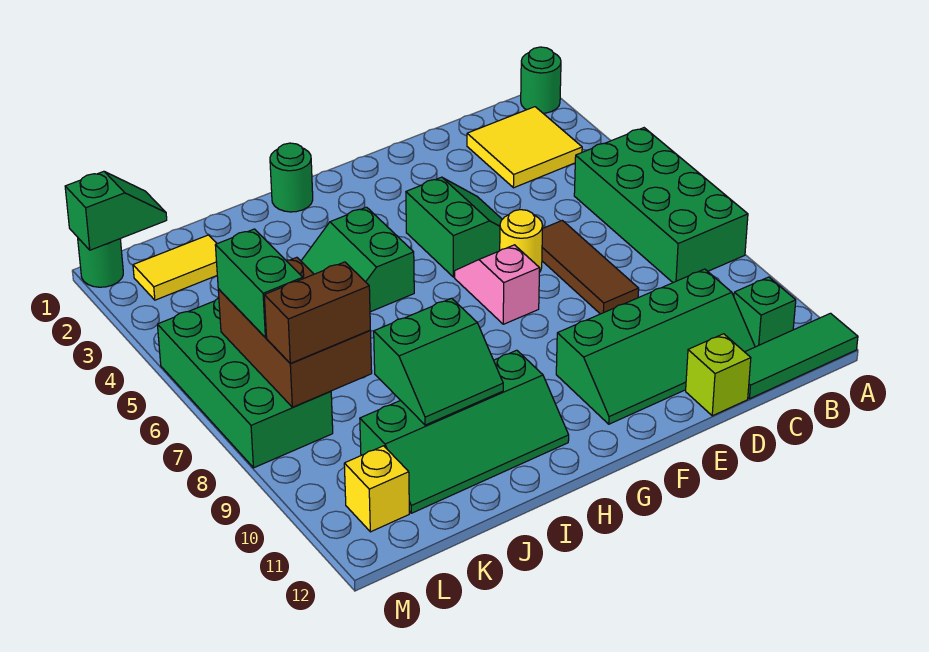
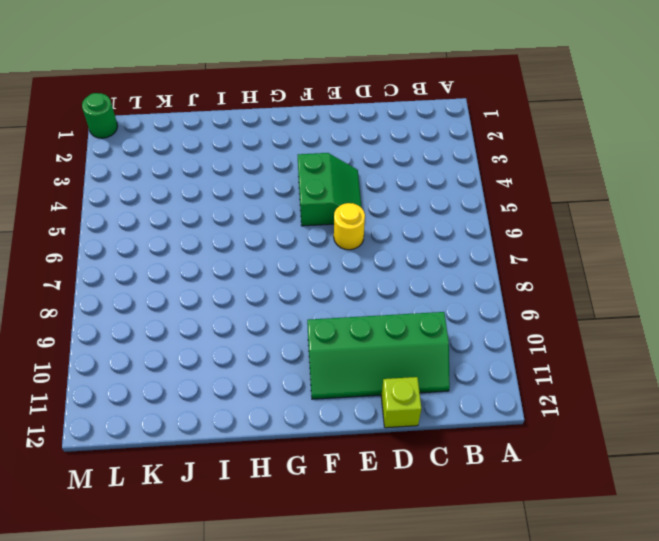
none -> green 1x1 round brick [521,47,561,113]
none -> green 2x4 brick [574,128,748,283]
none -> green 1x3 tile [745,313,858,399]

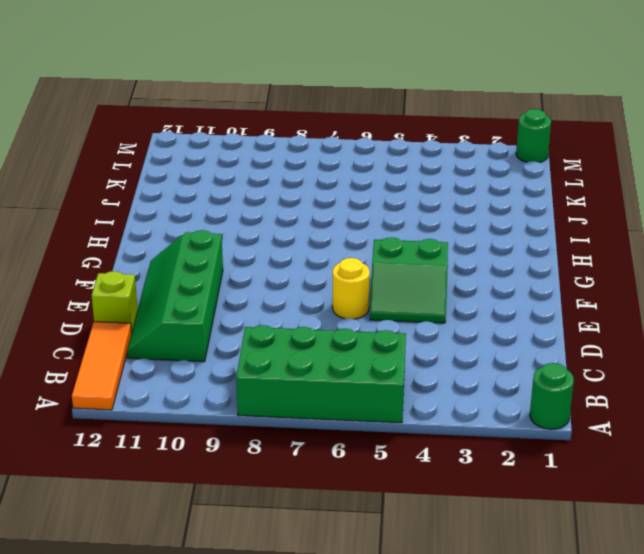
orange 1x3 tile [72,322,132,410] -> green 1x3 tile [745,313,858,399]
none -> yellow 2x2 tile [467,107,582,188]
none -> green 1x1 brick [734,277,796,347]
none -> brown 1x3 tile [542,220,639,314]

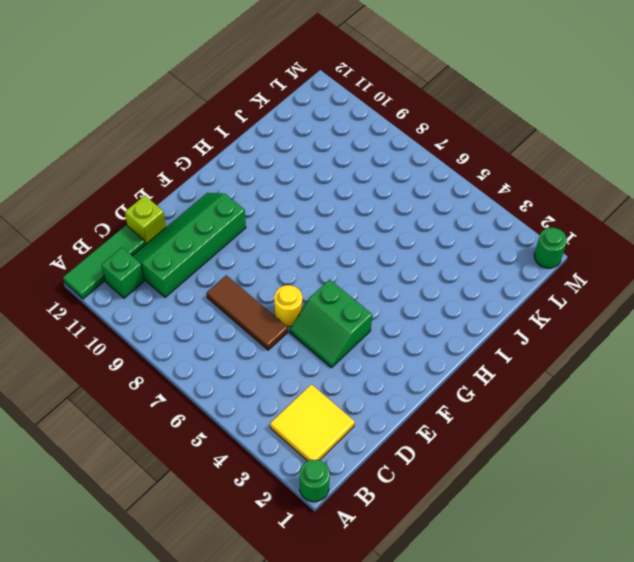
none -> green 2x4 brick [574,128,748,283]
none -> pink 1x2 slope [455,245,540,324]
none -> green 1x1 round brick [270,143,313,212]

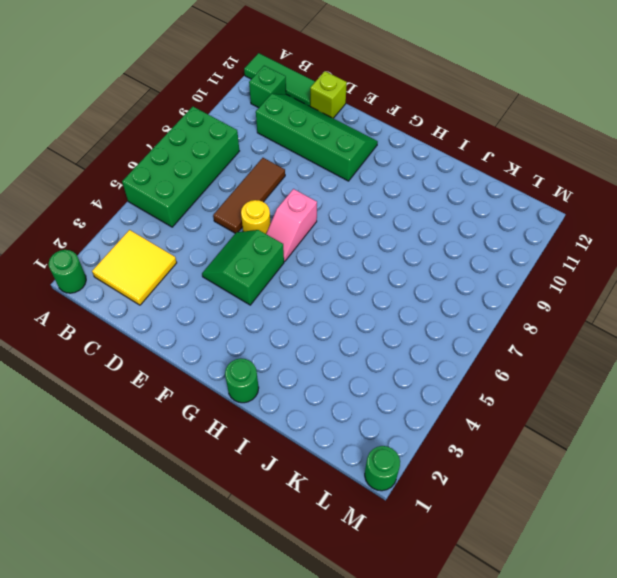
none -> green 2x2 slope [301,207,414,312]
none -> green 2x4 slope [360,350,569,513]
none -> yellow 1x2 tile [133,235,217,300]

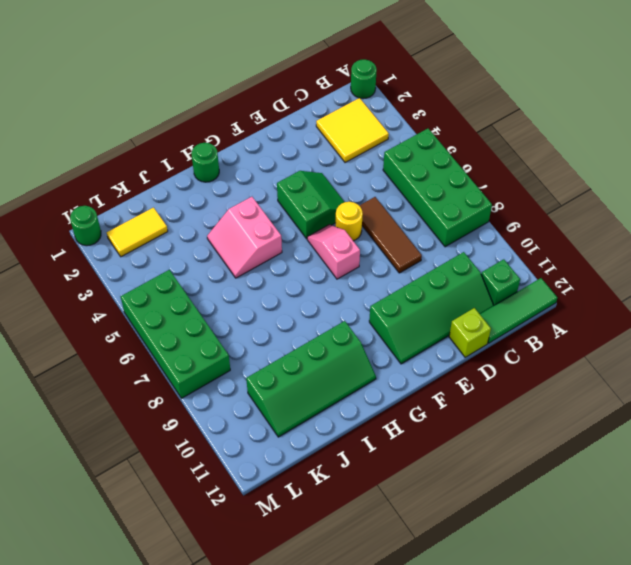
pink 2x2 slope [207,197,282,278] -> green 2x2 slope [301,207,414,312]
none -> yellow 1x1 brick [344,446,409,532]
none -> green 2x2 slope [374,298,503,425]
none -> brown 2x3 brick [218,257,372,407]

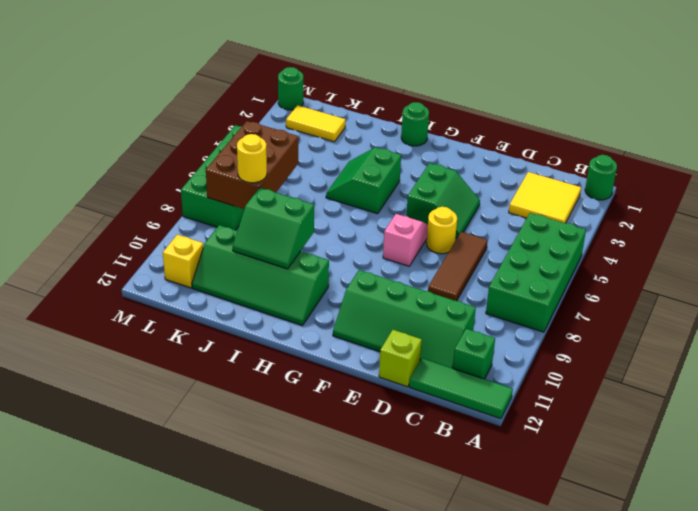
yellow 1x1 round brick [237,134,267,183] -> brown 1x2 brick [264,262,370,363]
none -> green 1x2 slope [65,171,167,250]
none -> green 1x2 brick [215,229,303,338]

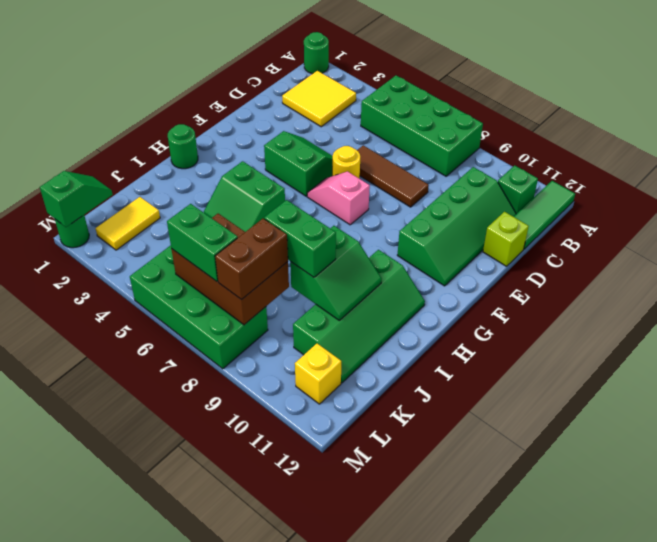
green 1x2 brick [264,200,336,277] -> none

